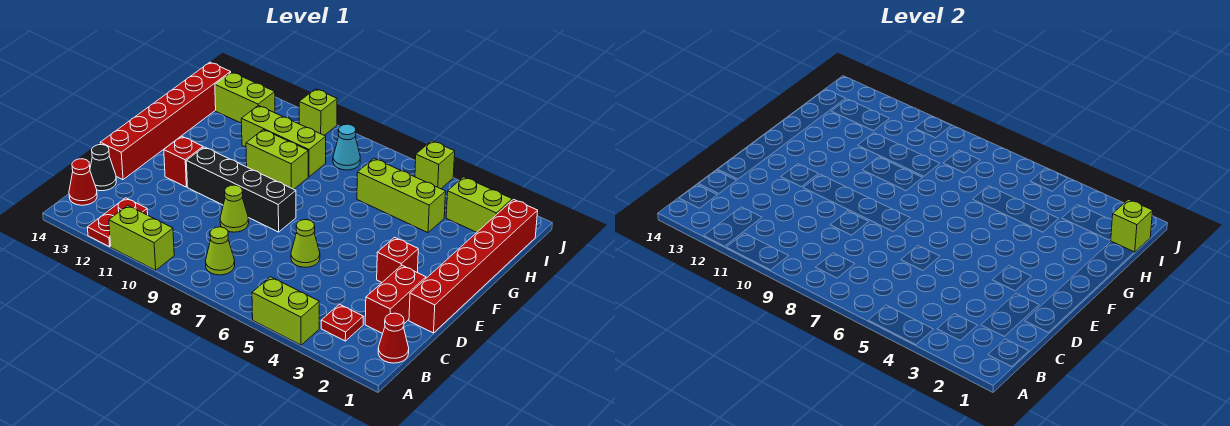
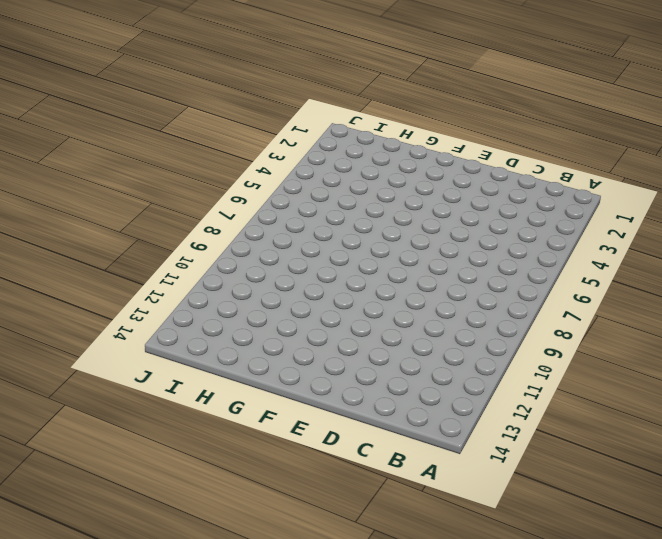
none -> lime 1x2 brick [252,277,319,345]
none -> lime 1x2 brick [109,205,174,270]
none -> red 1x2 plate [87,198,148,247]

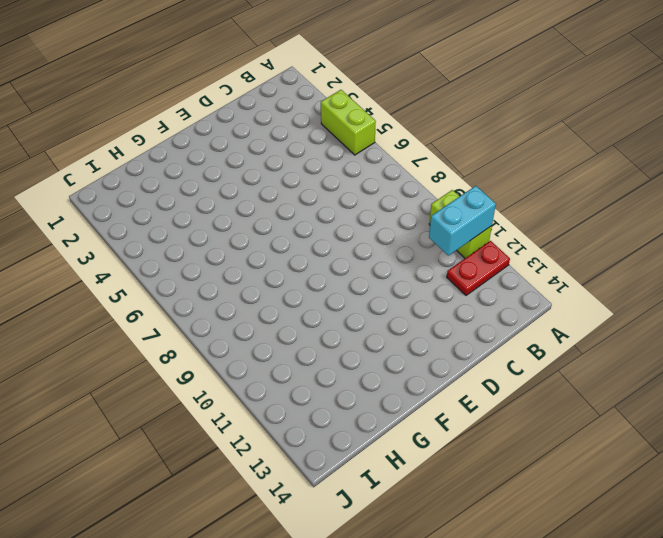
cyan 1x2 brick [429,186,496,256] -> none
none -> red 1x1 cone [378,313,409,363]
none -> red 1x1 plate [321,304,363,341]
none -> lime 1x1 cone [206,227,235,275]

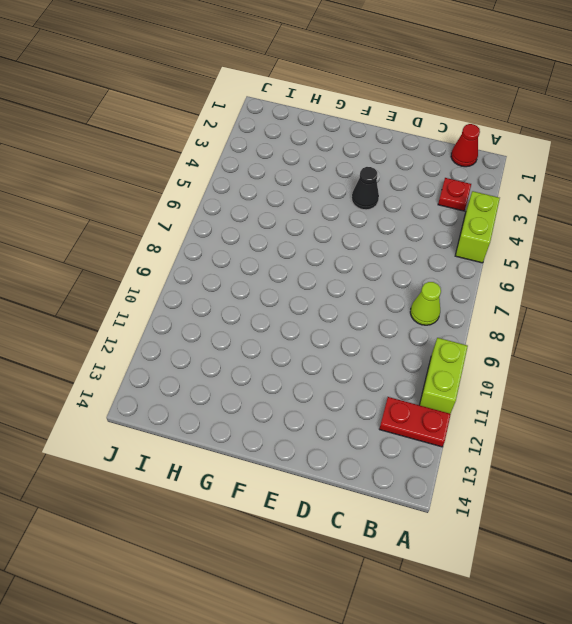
black 1x1 cone [352,167,379,210] -> black 1x1 cone moved to [90,145,116,191]
none -> red 1x1 cone [69,159,97,205]
none -> red 1x2 brick [365,265,426,334]
none -> red 1x6 brick [409,199,538,333]

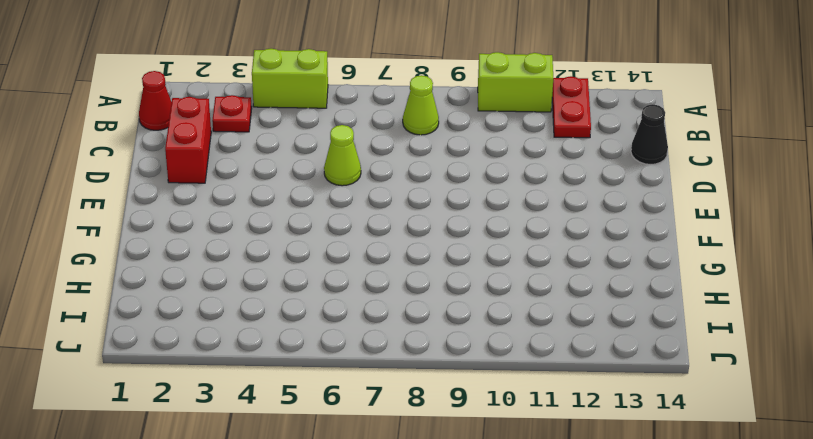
none -> red 1x1 cone [69,159,97,205]
none -> red 1x6 brick [409,199,538,333]
none -> lime 1x1 cone [220,185,249,232]

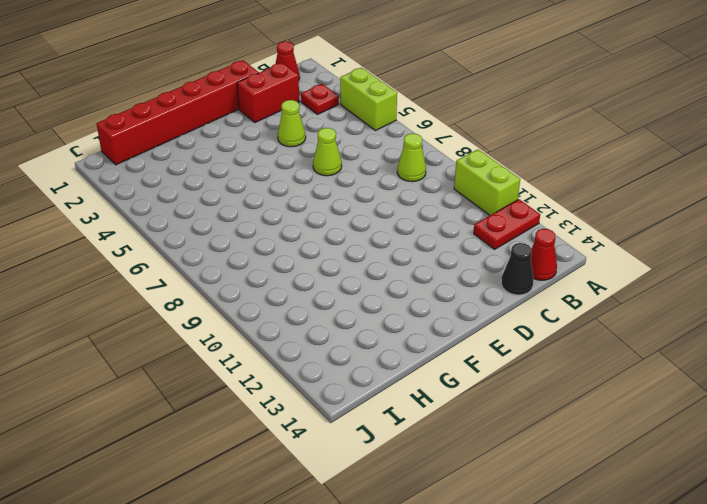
lime 1x1 cone [278,100,306,147] -> lime 1x1 cone moved to [220,185,249,232]
none -> red 1x6 brick [100,62,231,180]
none -> red 1x1 brick [377,237,418,282]
none -> black 1x4 brick [186,147,296,232]

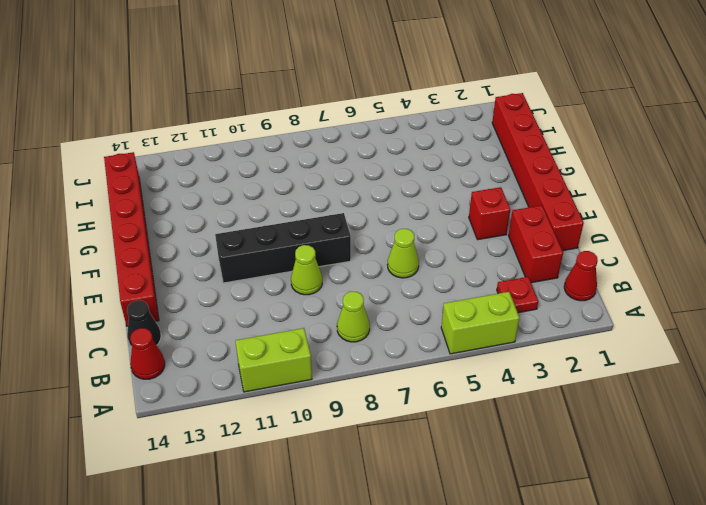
none -> red 1x2 plate [87,198,148,247]
none -> red 1x1 brick [164,136,203,187]
none -> lime 1x2 brick [246,130,308,189]

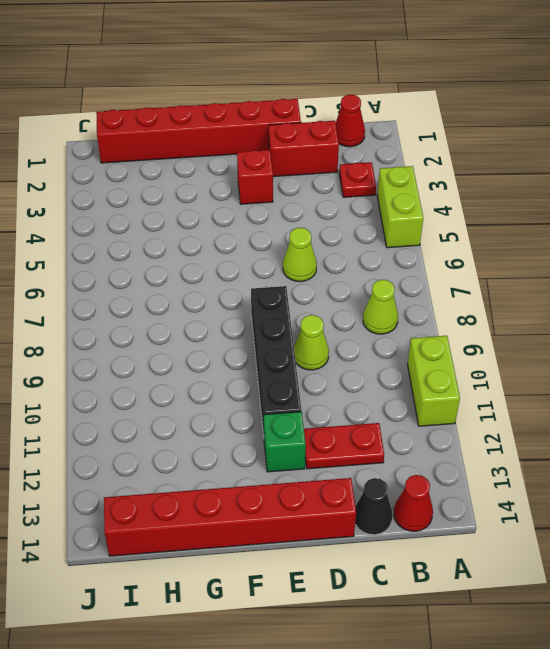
red 1x2 plate [304,423,384,469] -> red 1x2 plate moved to [87,198,148,247]
green 1x1 brick [264,412,306,472] -> red 1x1 brick [164,136,203,187]
none -> lime 1x2 brick [246,130,308,189]
none -> lime 1x3 brick [357,158,446,233]
none -> lime 1x3 brick [241,106,326,177]

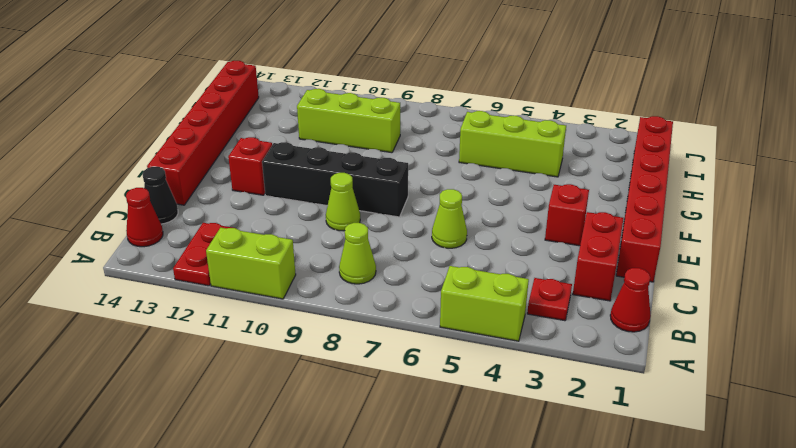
none -> lime 1x2 brick [246,130,308,189]
none -> lime 1x2 brick [446,177,512,233]
none -> cyan 1x1 cone [333,124,360,170]

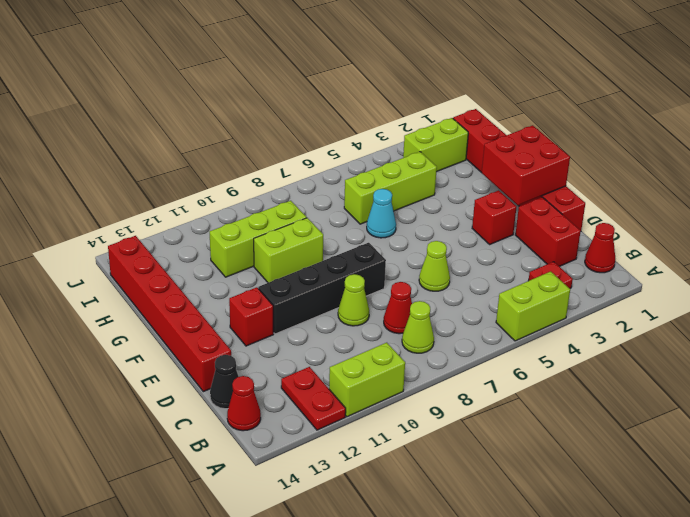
red 1x1 cone [384,282,412,334] -> none
red 2x2 brick [482,125,570,205] -> none
cyan 1x1 cone [367,189,396,238] -> cyan 1x1 cone moved to [333,124,360,170]
none -> lime 1x2 brick [215,72,275,123]
none -> lime 1x1 brick [415,141,455,189]
none -> lime 1x1 brick [299,89,337,135]

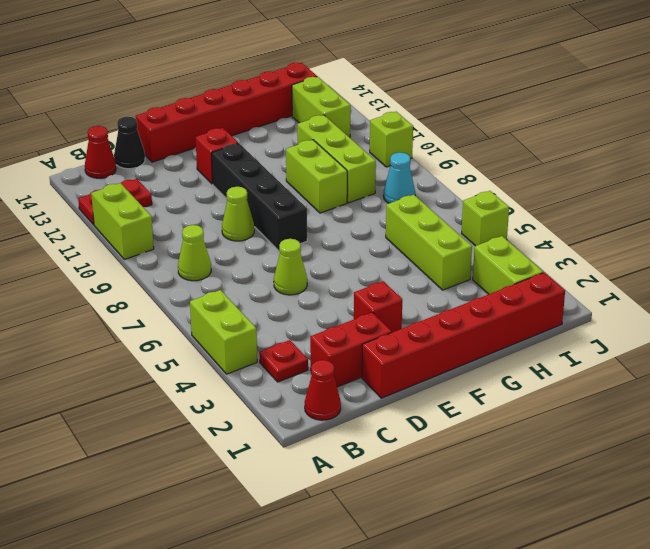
none -> lime 1x1 brick [1111,199,1153,252]

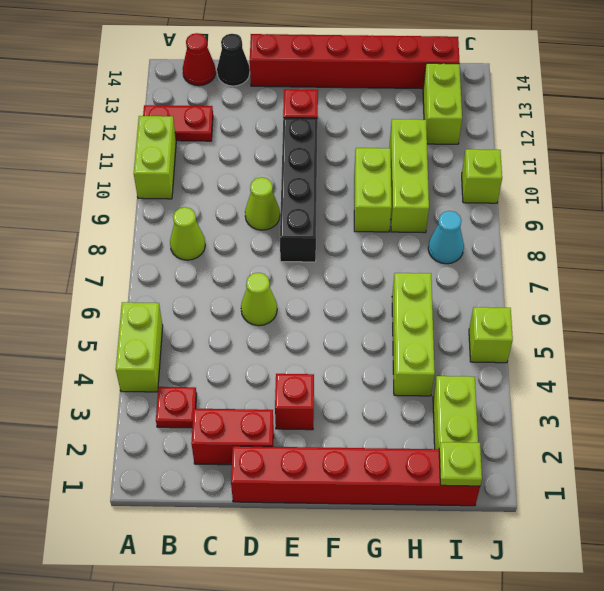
lime 1x1 plate [439,442,482,486] -> lime 1x1 brick [1111,199,1153,252]
none -> red 1x1 cone [378,313,409,363]

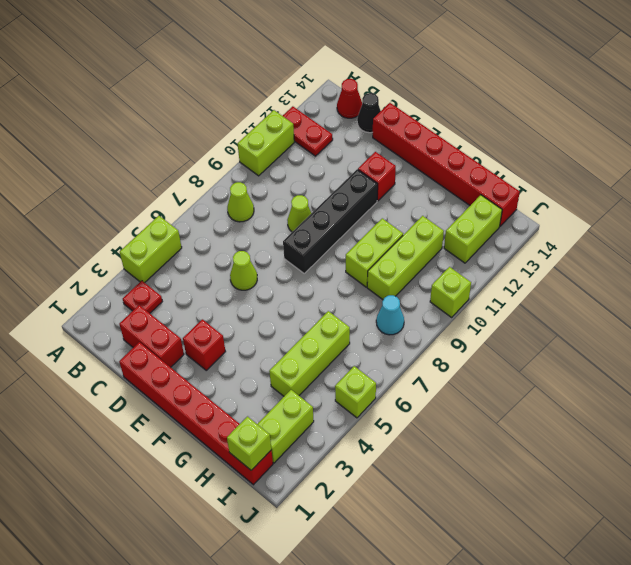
none -> red 1x1 cone [378,313,409,363]

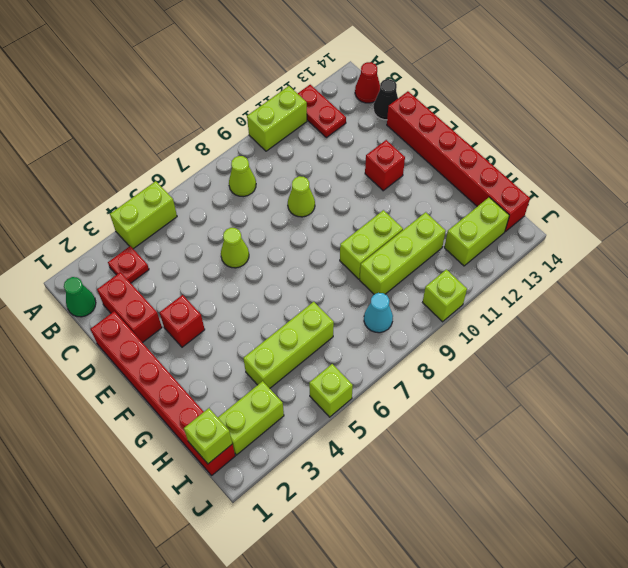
green 1x1 cone [64,277,96,317] -> red 1x1 cone [378,313,409,363]
none -> black 1x4 brick [186,147,296,232]

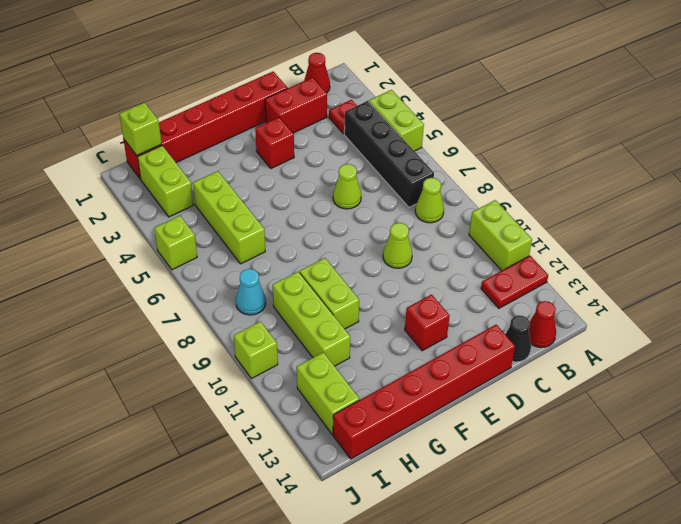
black 1x4 brick [344,101,434,207] -> black 1x4 brick moved to [186,147,296,232]

